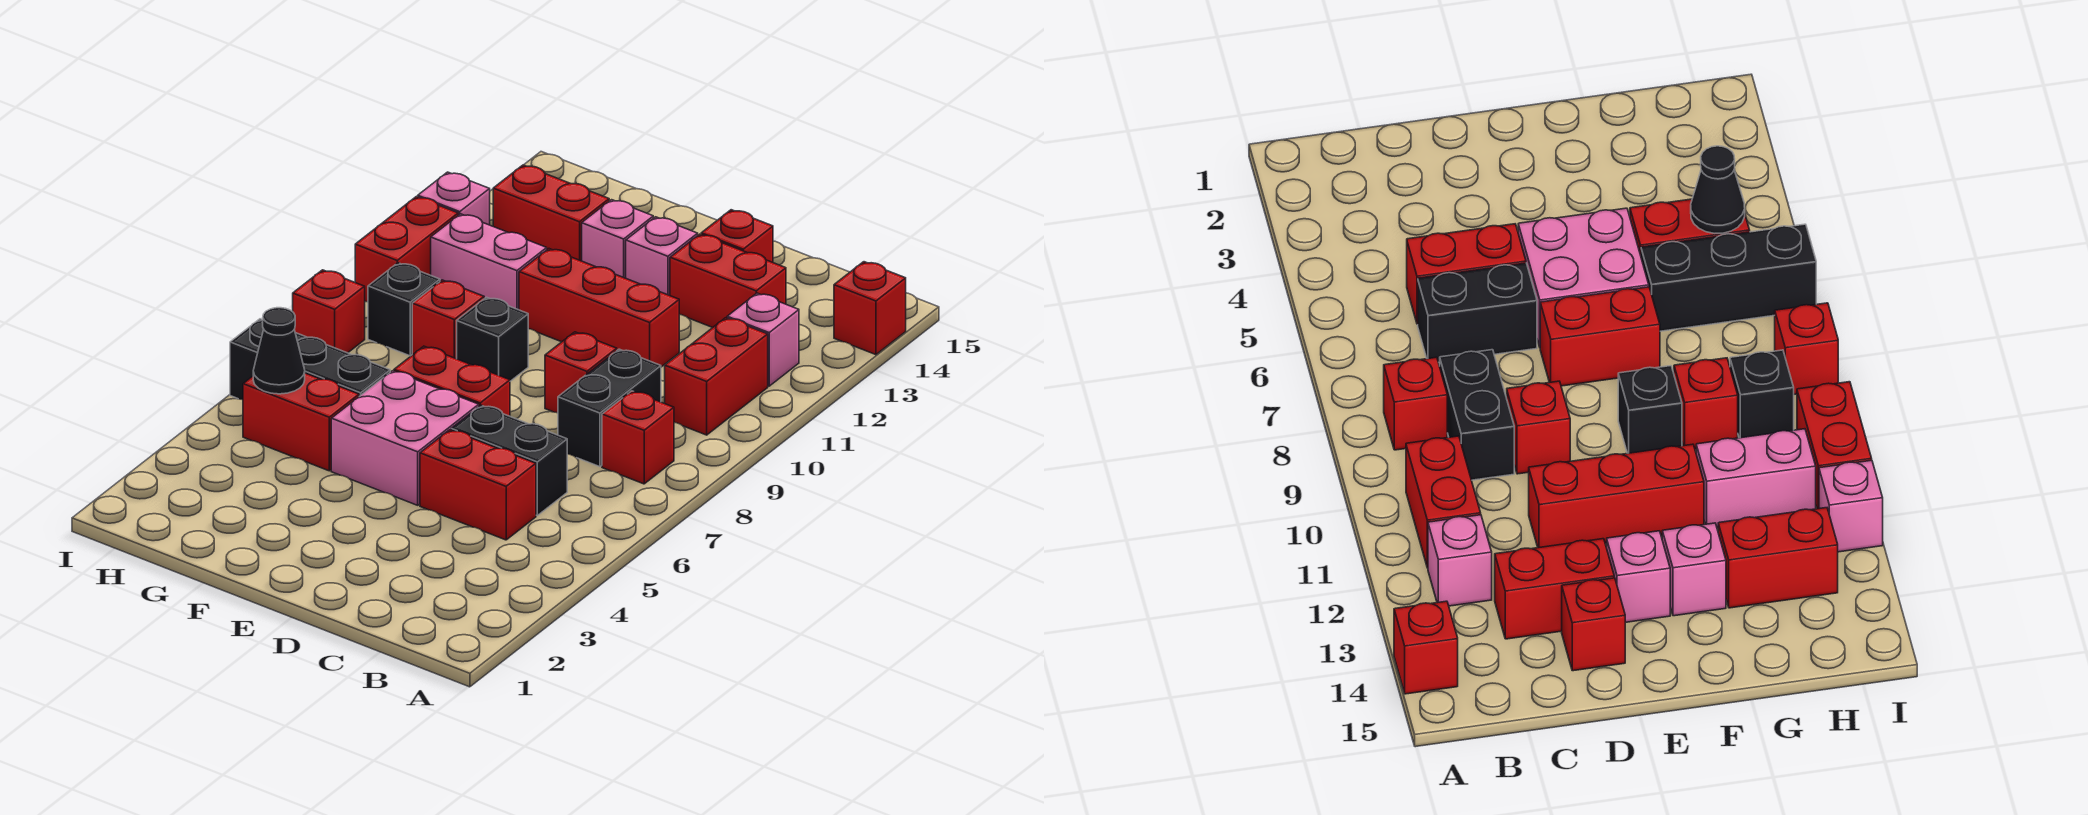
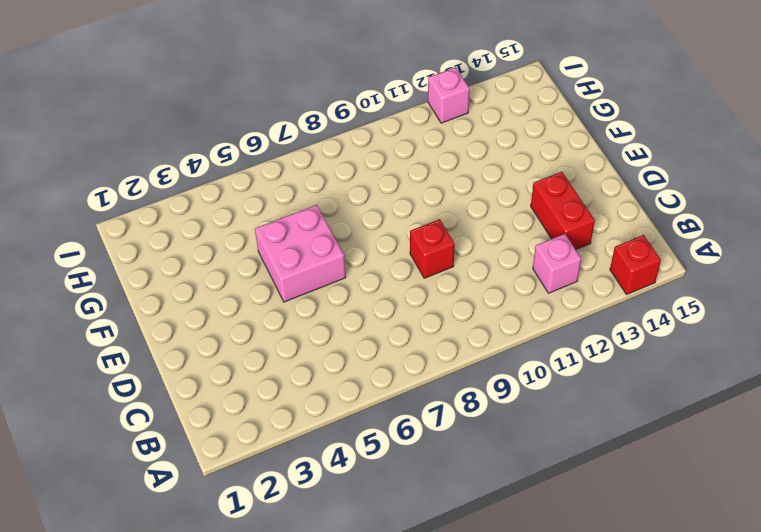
none -> red 1x1 brick [602,391,674,484]
none -> red 1x2 brick [665,318,768,435]
none -> red 1x2 brick [420,430,536,540]

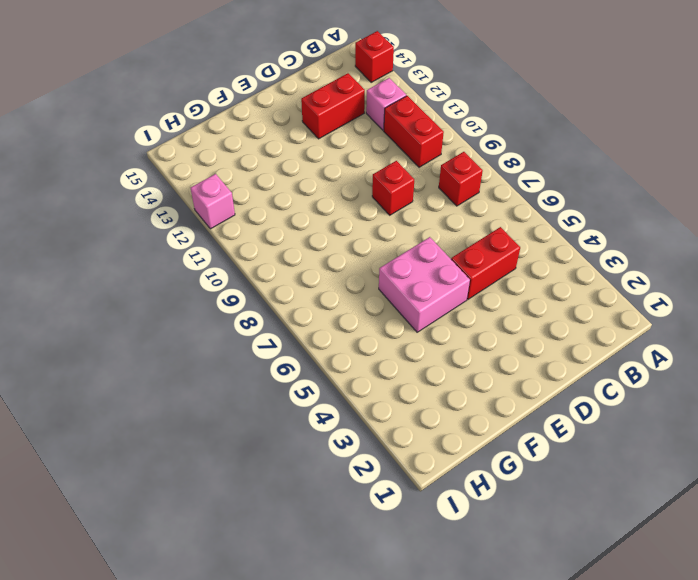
none -> black 1x2 brick [451,405,567,515]
none -> black 1x2 brick [558,349,661,467]
none -> red 1x3 brick [519,249,679,367]

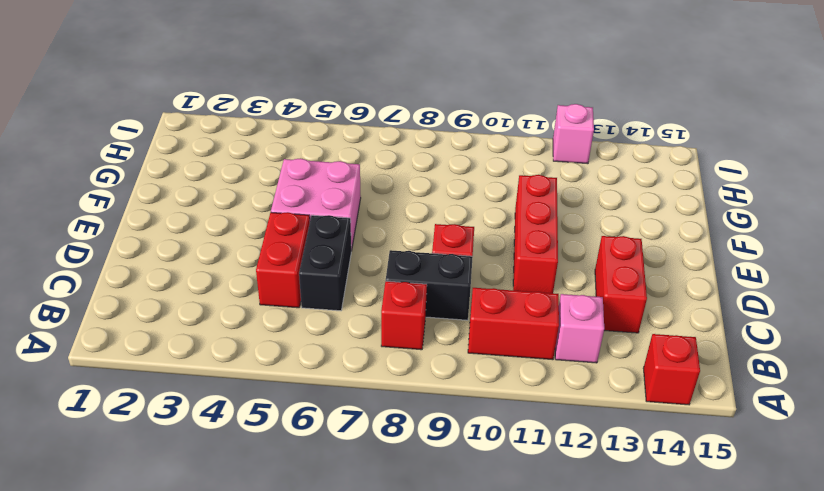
none -> red 1x1 brick [701,210,773,262]
none -> red 1x2 brick [394,346,510,416]
none -> pink 1x1 brick [626,217,698,296]

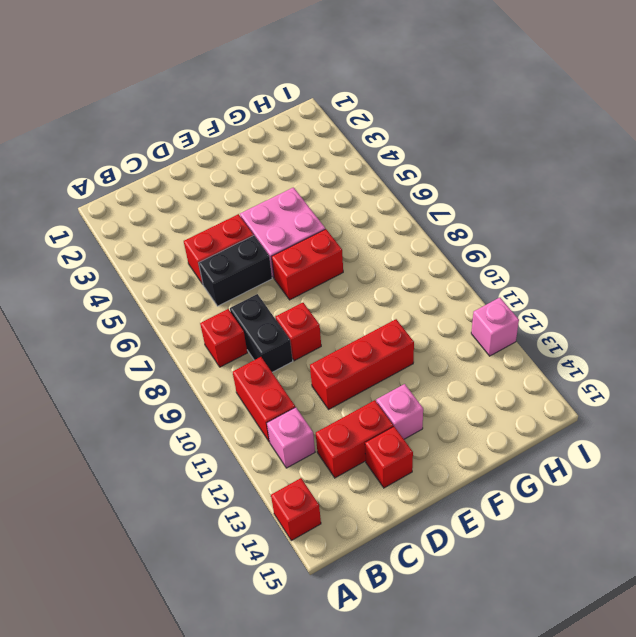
none -> black 1x1 brick [457,297,528,381]
none -> pink 1x1 brick [582,200,653,278]
none -> red 1x2 brick [243,373,359,471]

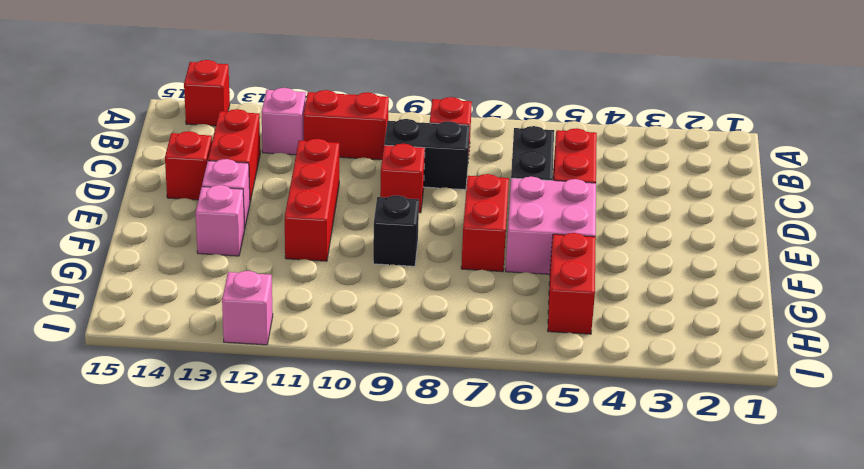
none -> black 1x3 brick [230,319,390,400]
none -> red 1x1 brick [412,280,484,359]
none -> pink 1x2 brick [431,214,547,310]

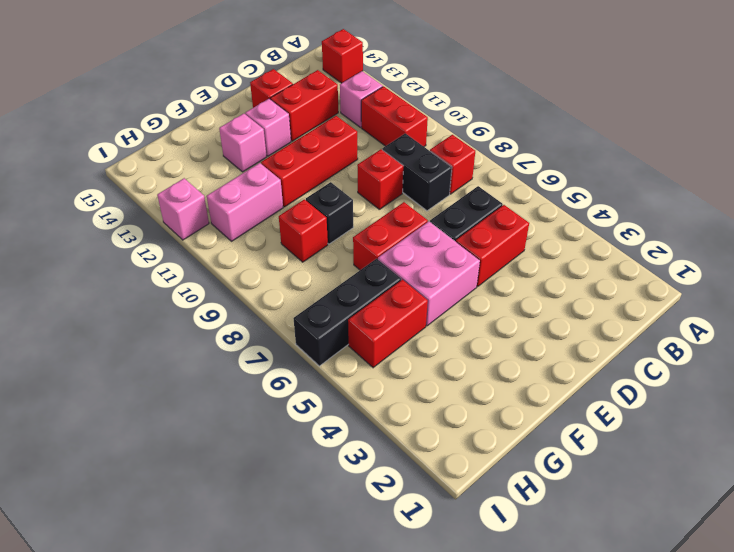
none -> red 1x2 brick [493,165,609,261]
none -> black 1x1 brick [368,263,440,356]
none -> red 1x1 brick [293,270,365,353]

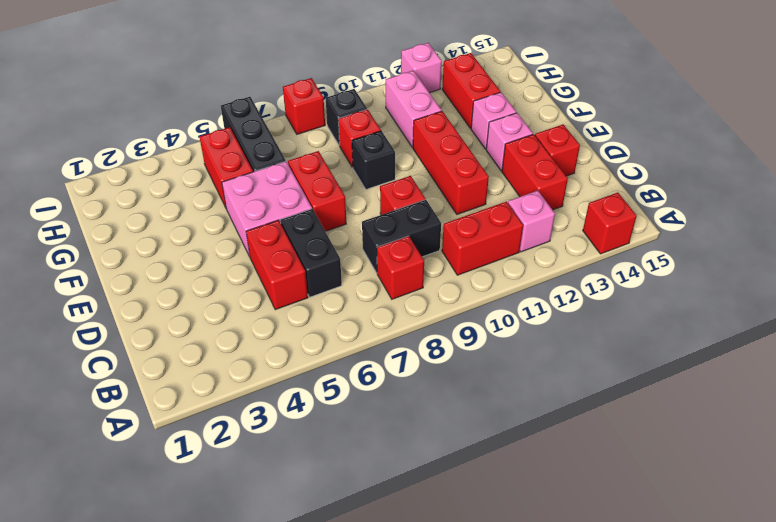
none -> red 1x2 brick [355,197,458,302]
none -> black 1x1 cone [253,308,305,394]

